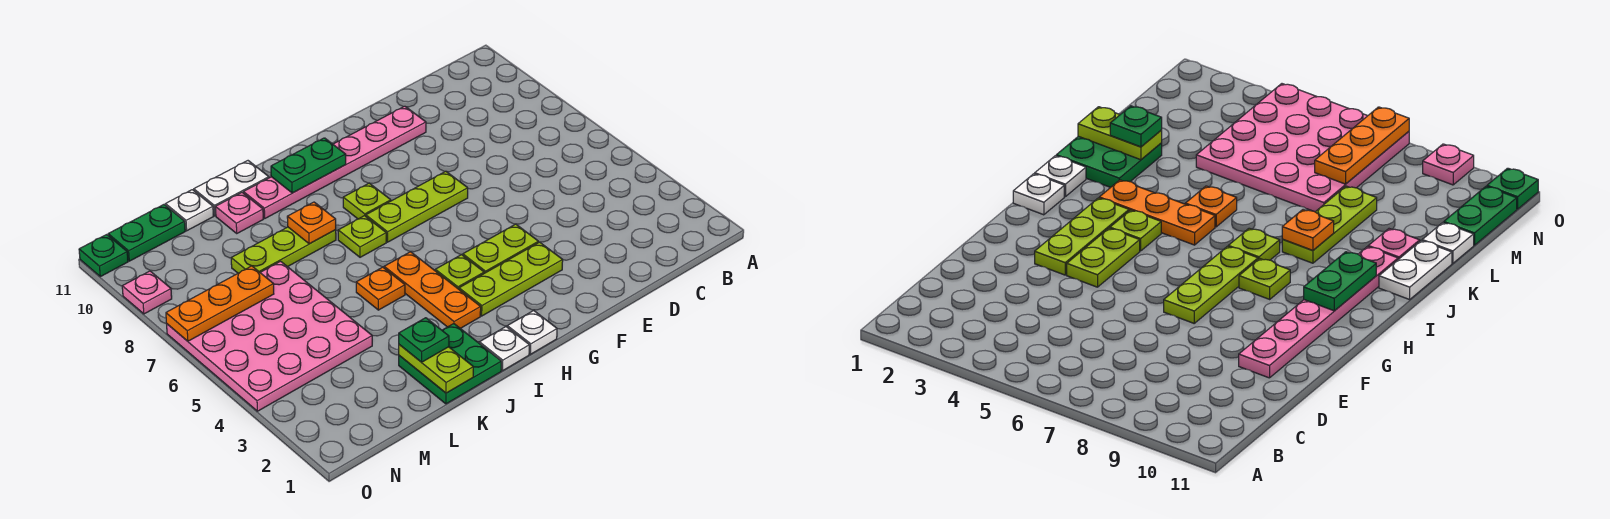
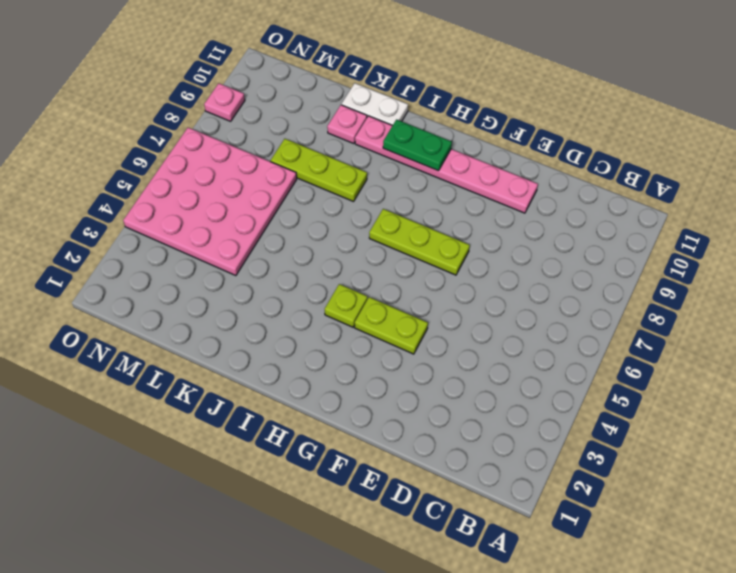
none -> lime 1x3 plate [459,242,563,316]
none -> white 1x1 plate [507,311,557,354]
none -> lime 1x1 plate [343,183,391,219]

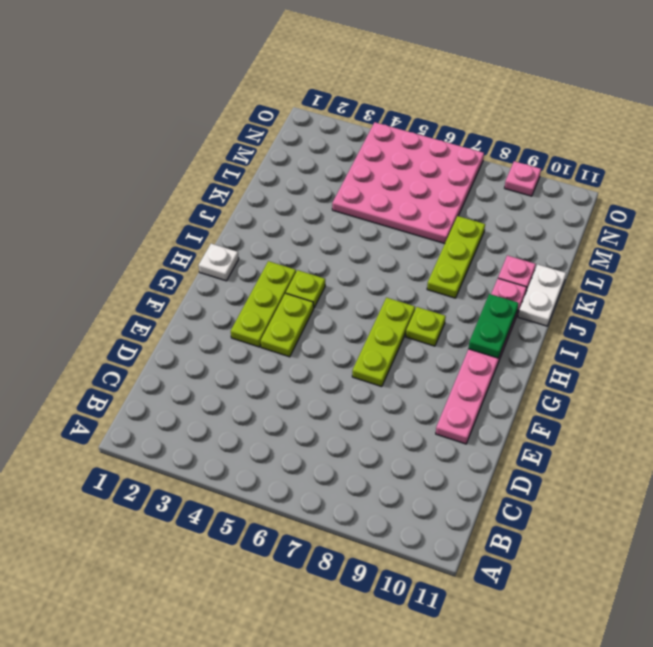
none -> white 1x1 plate [479,327,529,371]
none -> orange 1x3 plate [384,252,481,328]
none -> lime 1x1 plate [338,216,386,257]

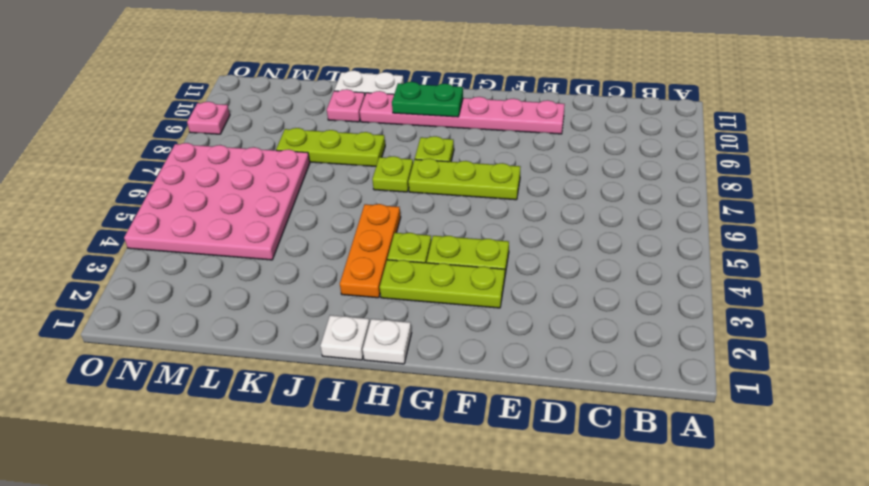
none -> green 2x2 plate [399,324,501,404]
none -> orange 1x1 plate [356,267,405,310]
none -> white 1x1 plate [166,190,213,231]

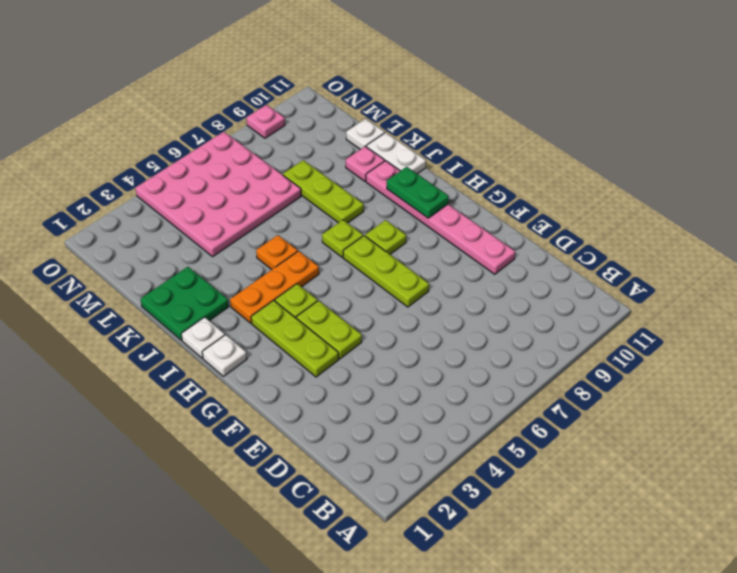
none -> green 1x2 plate [108,205,185,261]
none -> green 1x1 plate [79,235,128,277]
none -> orange 1x1 plate [287,202,336,244]

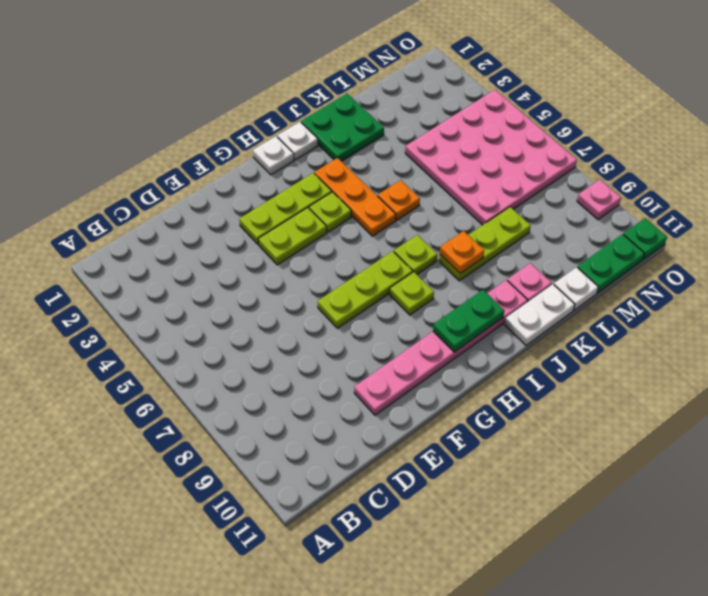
none -> lime 1x2 plate [399,345,473,393]
none -> orange 1x3 plate [166,266,274,341]
none -> green 1x1 plate [399,318,449,362]

